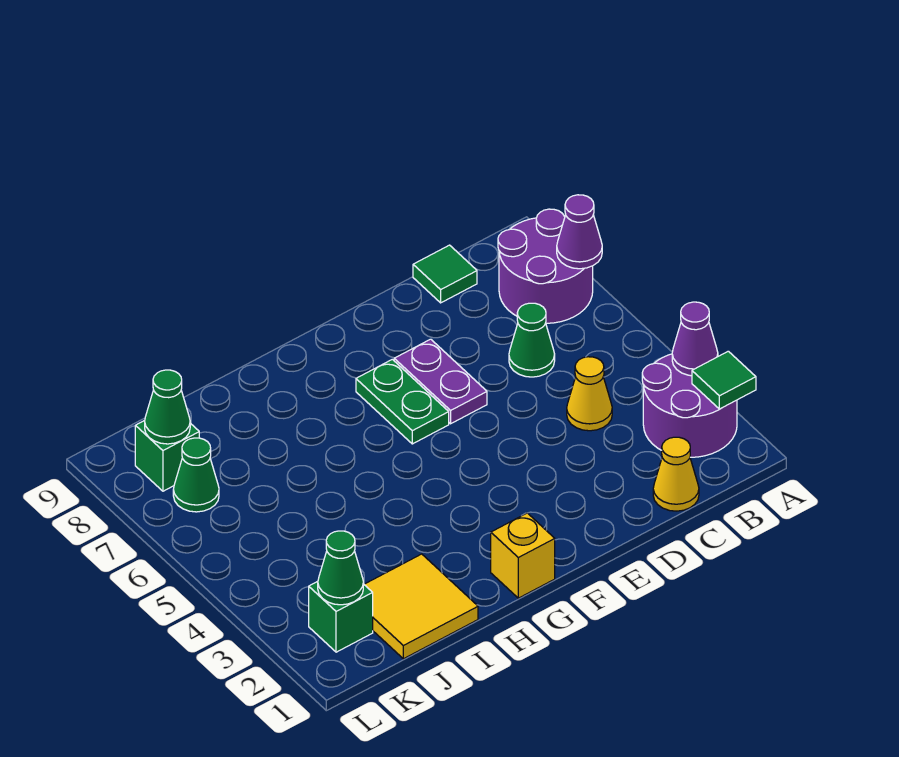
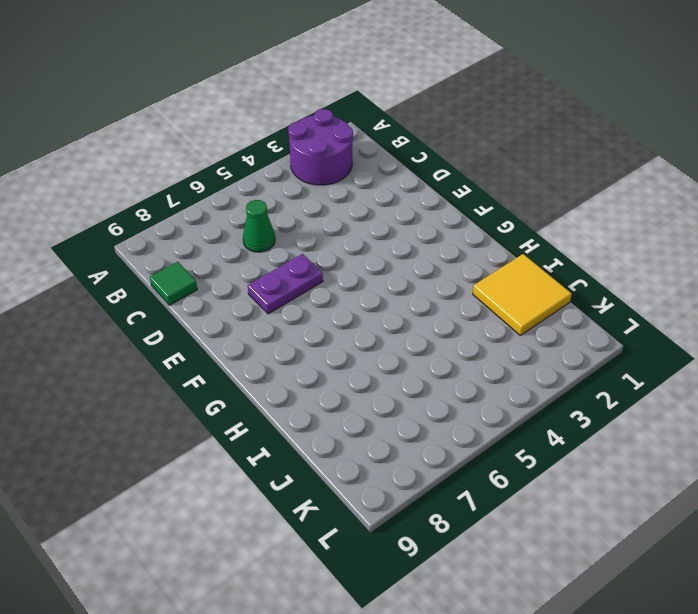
none -> purple 2x2 round brick [498,209,593,323]
none -> yellow 1x1 cone [653,437,699,511]
none -> yellow 1x1 cone [567,357,612,431]

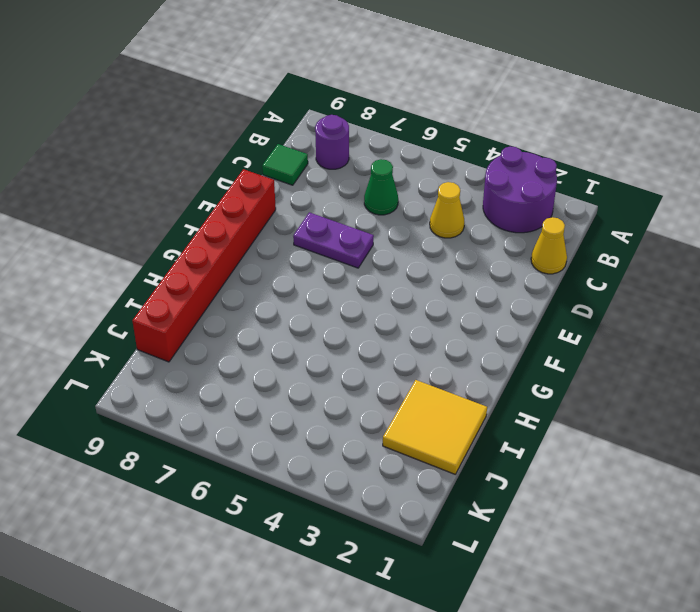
purple 1x1 round brick [315,115,349,169] -> purple 2x2 round brick [498,209,593,323]
red 1x6 brick [132,169,276,362] -> none
none -> green 1x2 plate [356,359,449,444]
none -> yellow 1x1 brick [491,513,555,598]
none -> green 1x1 brick [309,581,373,652]

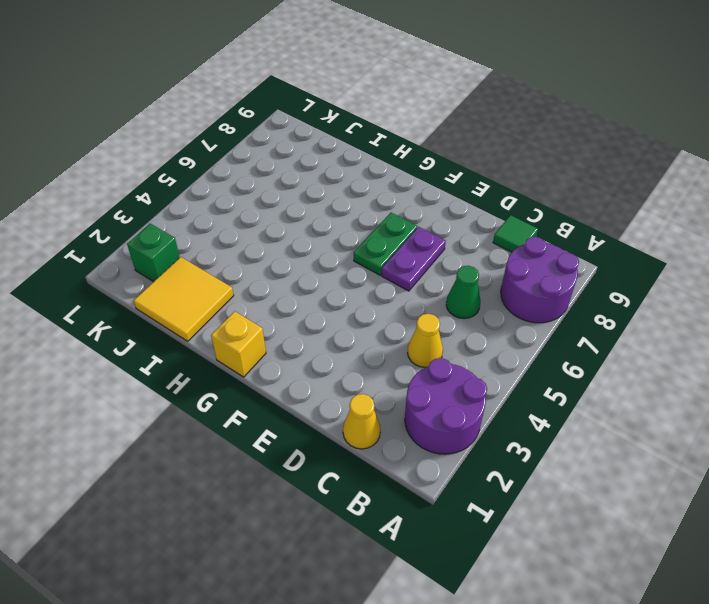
none -> green 1x1 cone [173,438,219,512]
none -> green 1x1 brick [135,420,199,491]
none -> green 1x1 tile [692,351,756,409]

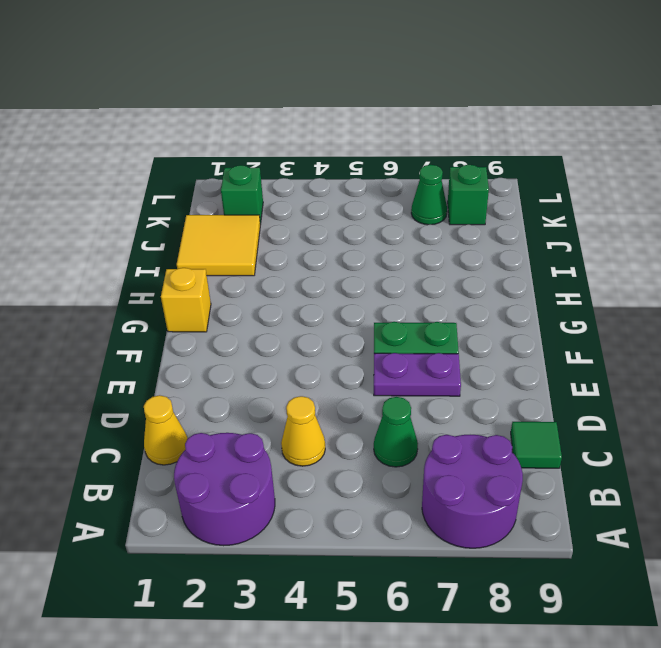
none -> green 1x1 tile [692,351,756,409]
none -> purple 1x1 cone [672,302,718,376]
none -> purple 1x1 cone [557,195,602,269]

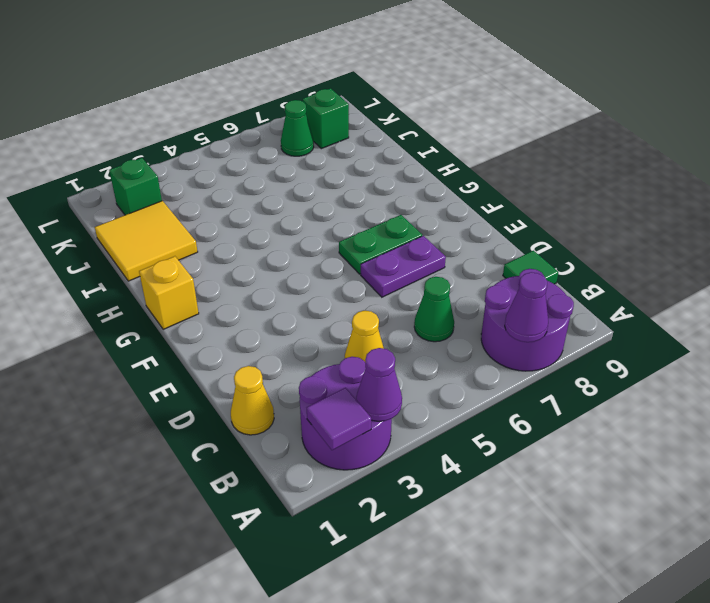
purple 1x1 tile [307,388,371,450] -> green 1x1 tile [692,351,756,409]
none -> green 1x1 cone [318,531,363,605]
none -> green 1x1 cone [145,370,190,444]

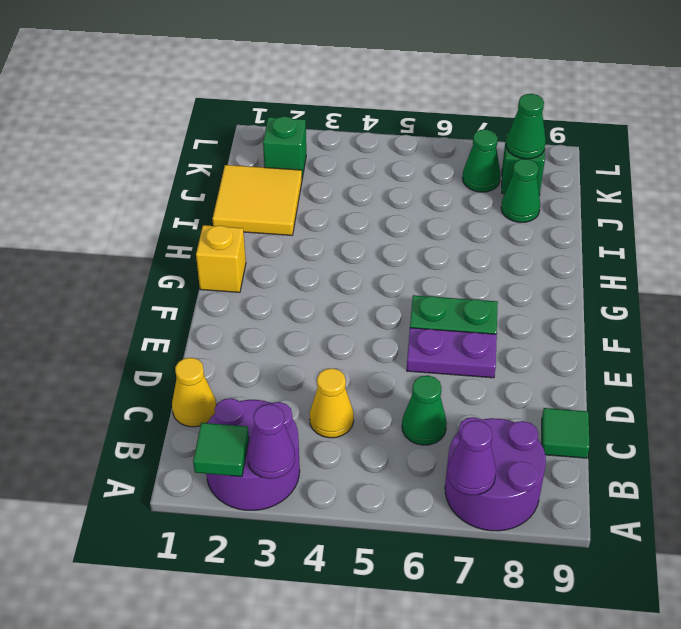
green 1x1 cone [501,159,540,222] -> green 1x1 cone moved to [318,531,363,605]

